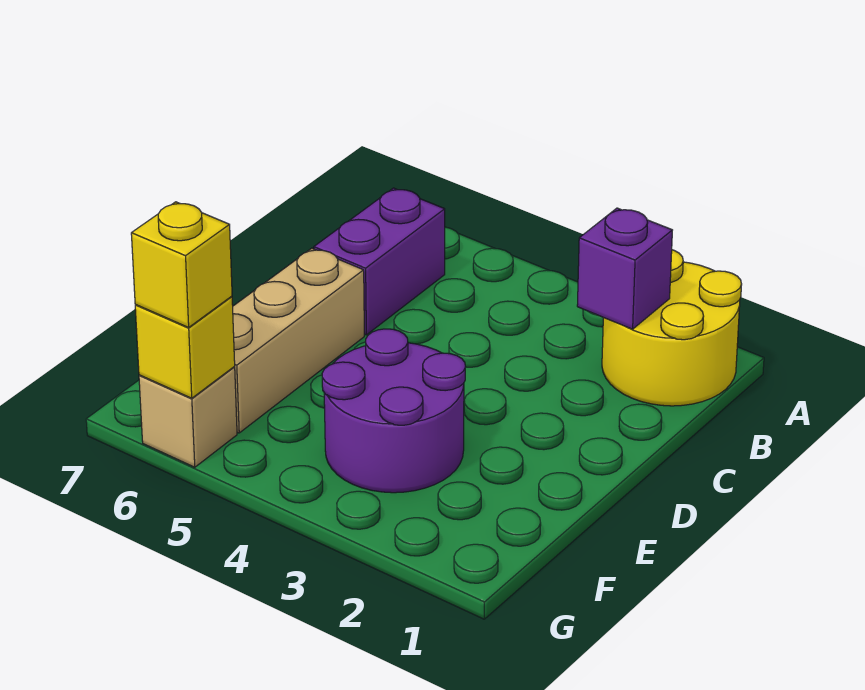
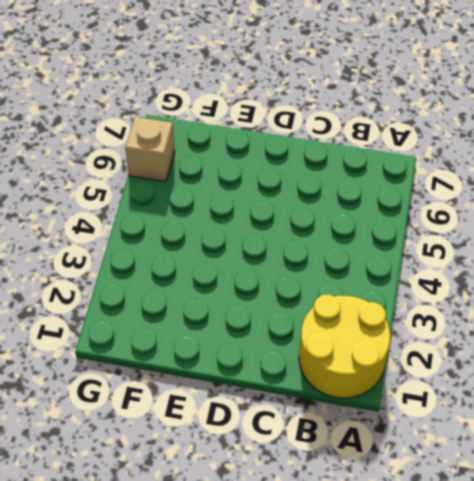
none -> purple 1x2 brick [314,188,445,335]
none -> tan 1x3 brick [233,248,364,433]

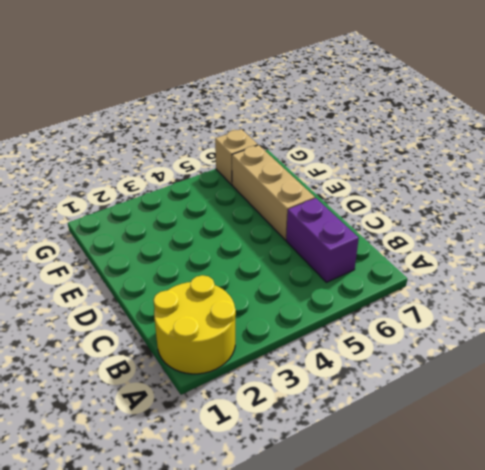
none -> purple 2x2 round brick [322,329,465,493]
none -> purple 1x1 brick [577,208,672,329]

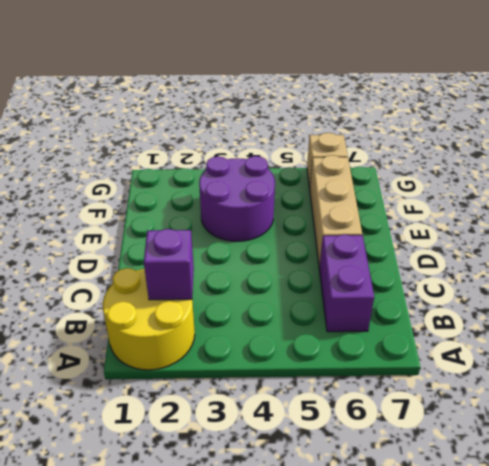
none -> yellow 1x1 brick [135,296,235,398]
none -> yellow 1x1 brick [131,202,232,327]

